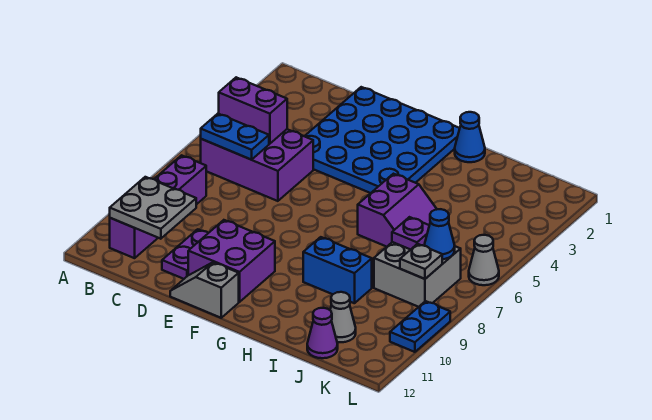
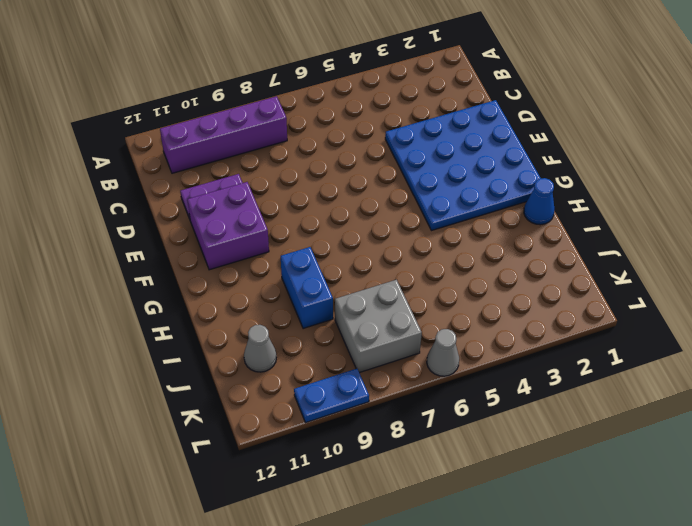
none -> purple 2x3 brick [201,129,313,201]
none -> grey 1x2 slope [170,262,239,318]
none -> purple 2x2 slope [358,174,437,247]

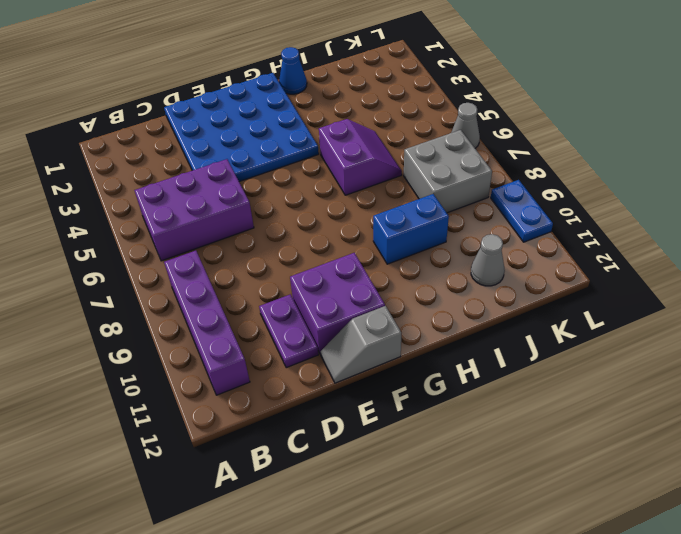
none -> purple 1x1 cone [307,308,338,358]
none -> purple 1x2 brick [219,77,287,144]
none -> blue 1x2 plate [201,114,269,160]

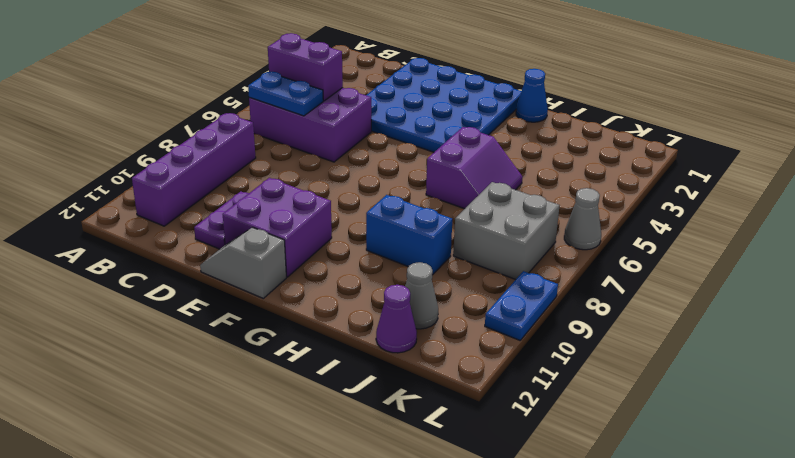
none -> grey 2x2 plate [110,177,196,239]
none -> purple 1x1 plate [392,217,429,250]
none -> blue 1x1 cone [424,209,455,259]

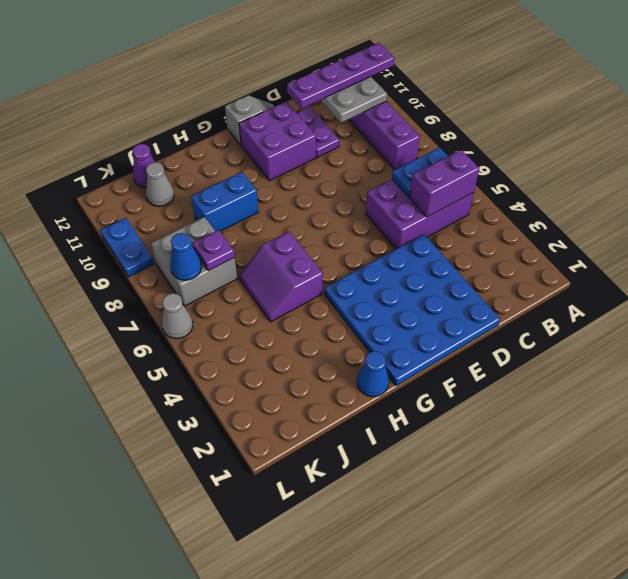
purple 1x4 plate [287,43,394,108] -> none
none -> grey 1x1 plate [400,244,442,279]

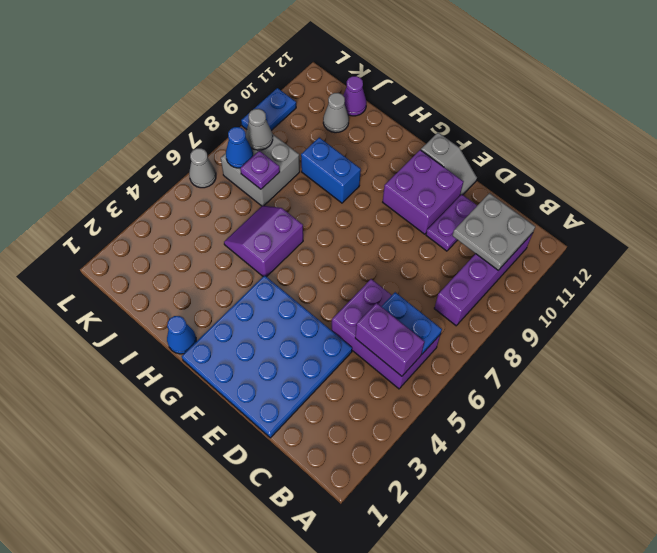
grey 1x1 cone [246,109,273,150] -> grey 1x1 plate [400,244,442,279]

